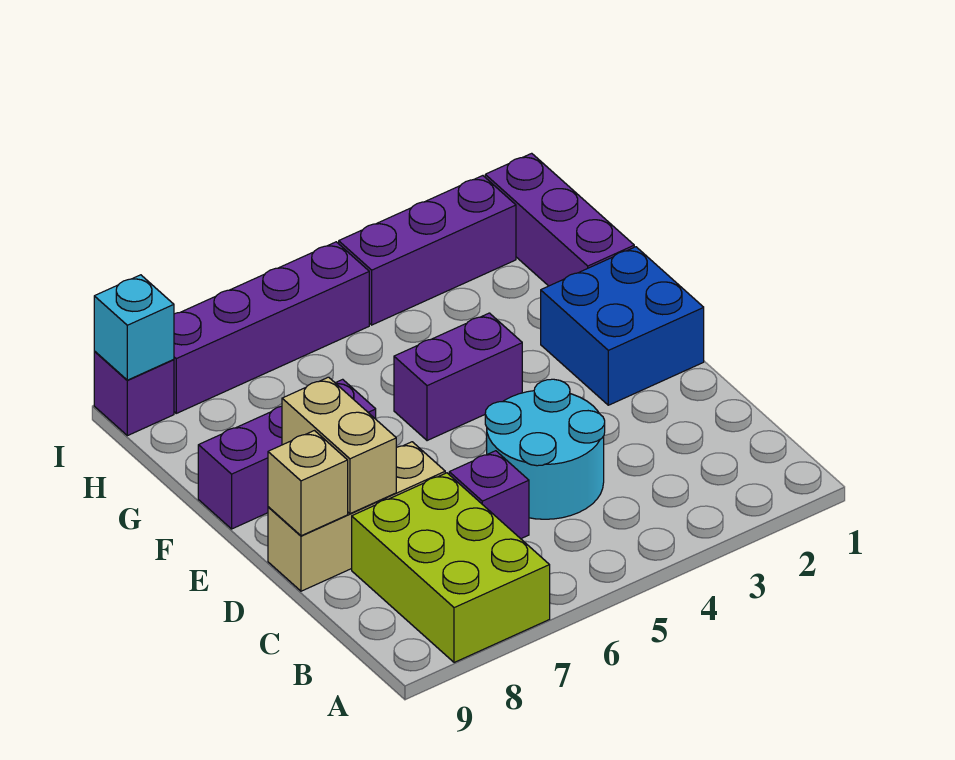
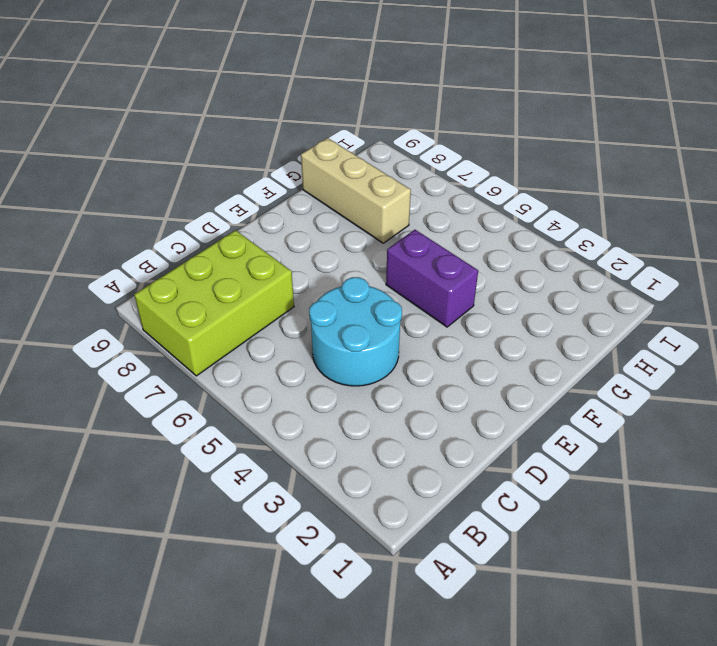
tan 1x3 brick [301,138,411,243] -> tan 1x3 brick moved to [268,442,445,591]
none -> purple 1x1 brick [449,451,529,539]
none -> blue 2x2 brick [541,247,704,405]
none -> purple 1x3 brick [198,379,376,529]

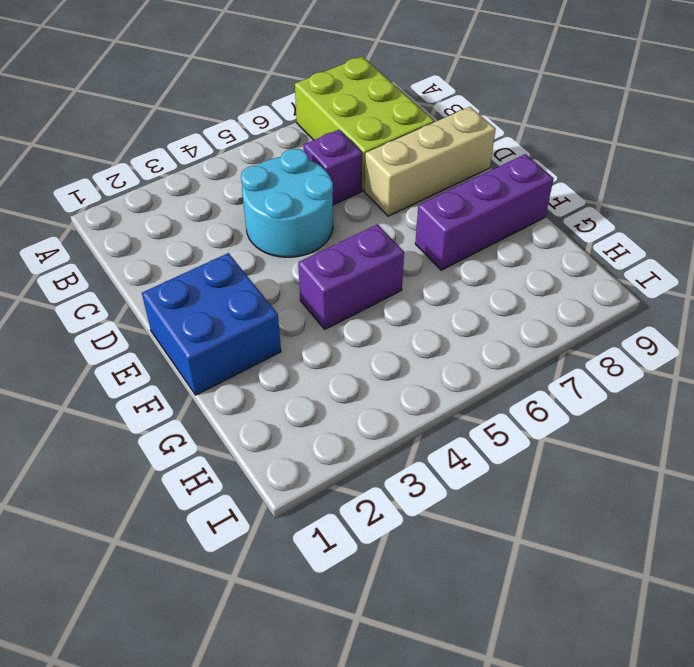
none -> purple 1x3 brick [485,153,634,286]
none -> purple 1x3 brick [339,176,516,325]
none -> purple 1x4 brick [174,242,369,413]

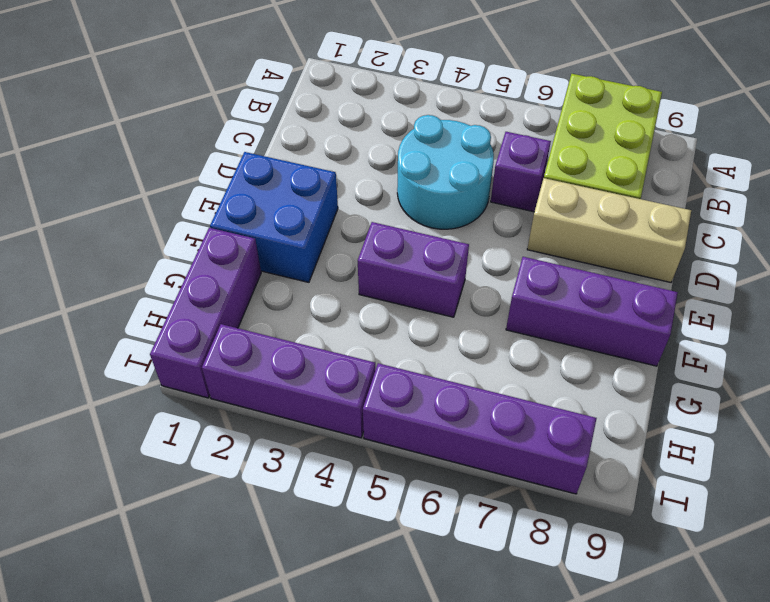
none -> purple 1x1 brick [94,352,174,436]
none -> tan 1x2 brick [282,377,396,514]
none -> tan 1x1 brick [268,431,348,536]

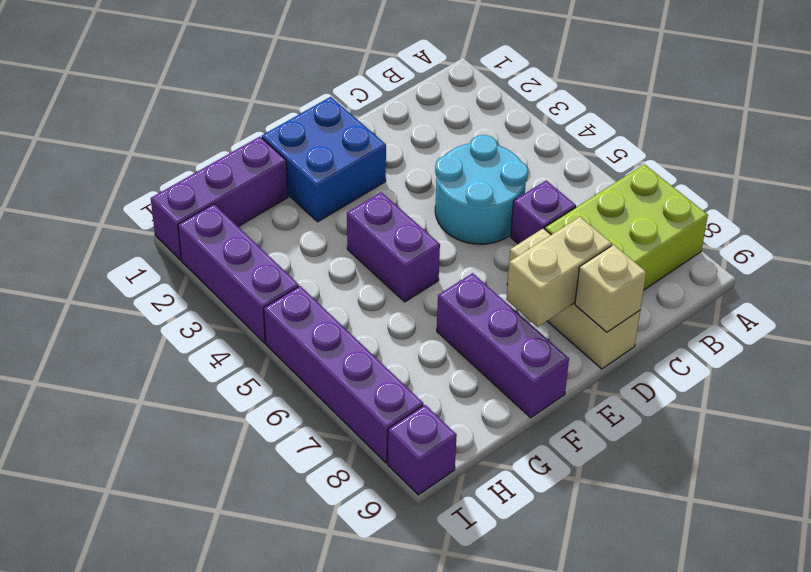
none -> cyan 1x1 brick [94,275,174,380]

